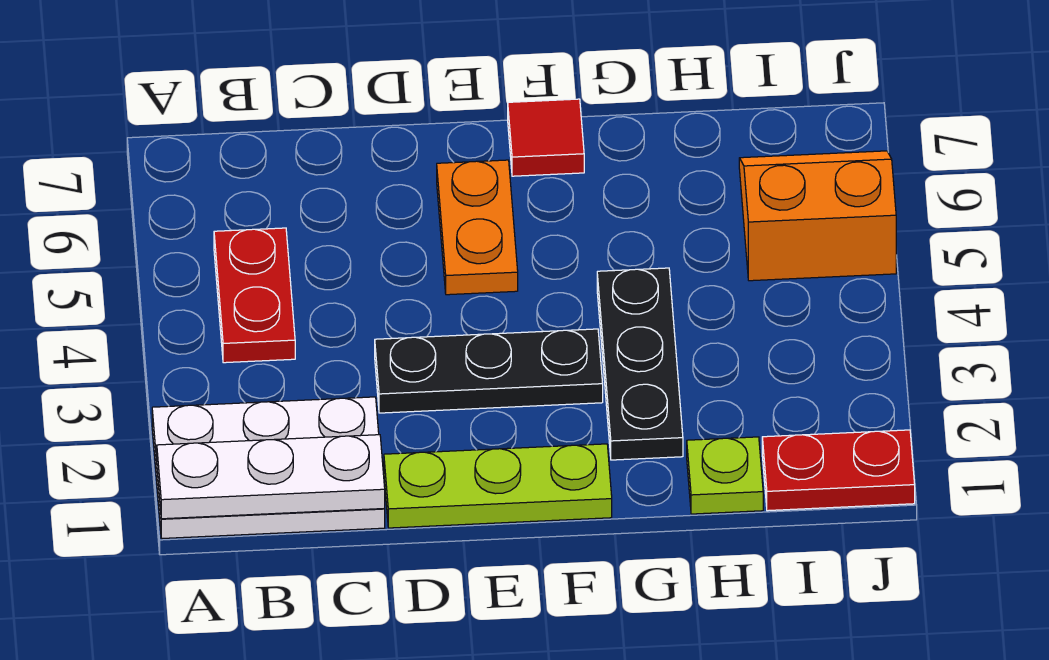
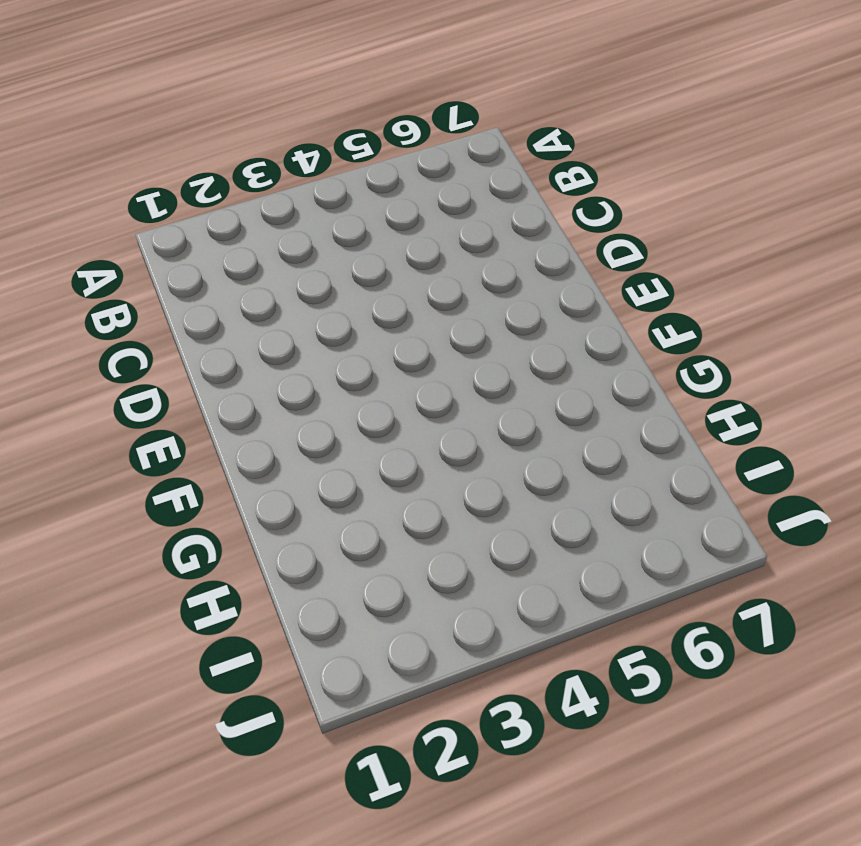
none -> white 2x3 plate [152,397,385,538]
none -> red 1x2 plate [214,228,295,363]

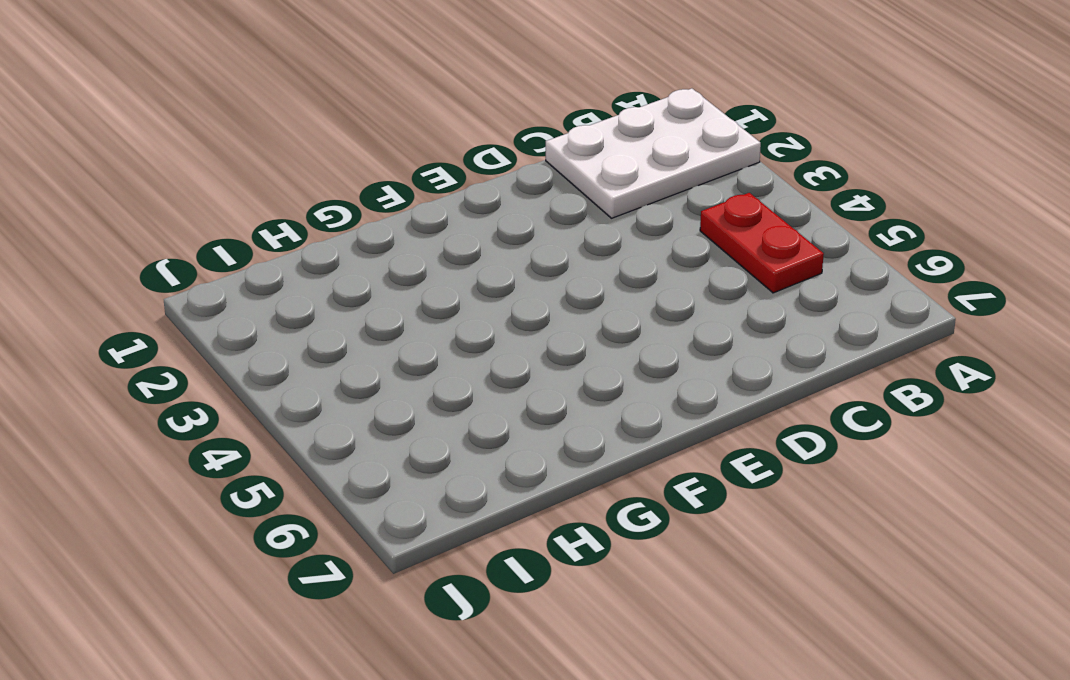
none -> lime 1x3 plate [384,444,612,528]
none -> black 1x3 plate [375,329,603,413]

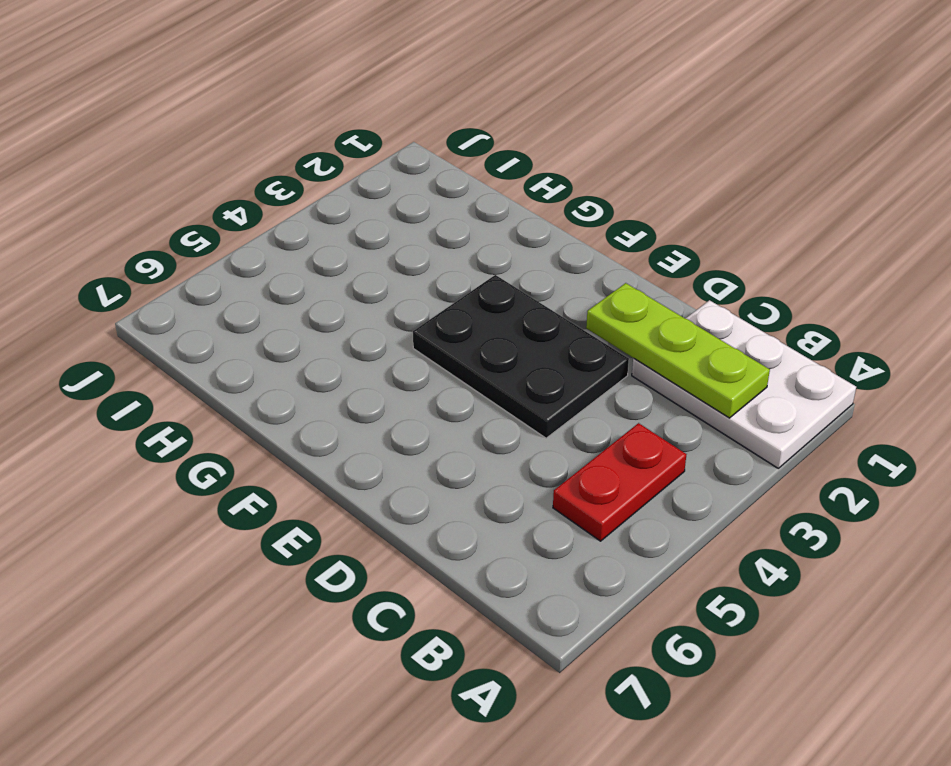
lime 1x3 plate [586,283,770,418] -> lime 1x3 plate moved to [384,444,612,528]
black 2x3 plate [413,275,629,438] -> black 1x3 plate [375,329,603,413]
none -> orange 1x2 plate [437,160,518,295]
none -> red 1x1 tile [508,99,584,176]

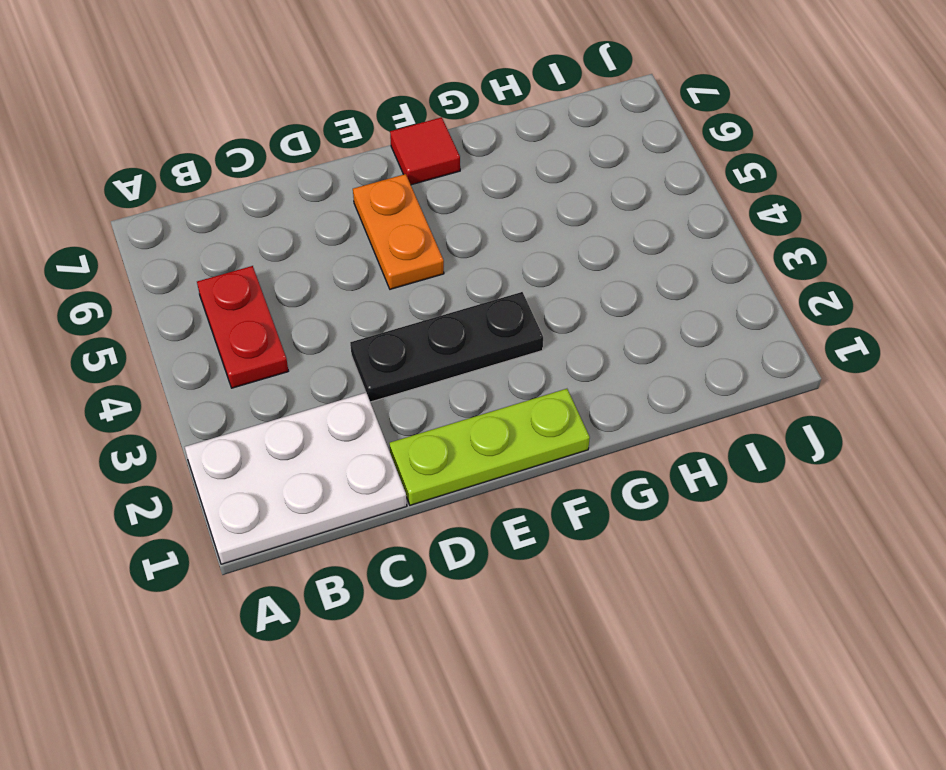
none -> black 1x3 plate [597,268,683,460]
none -> lime 1x1 plate [687,437,763,514]

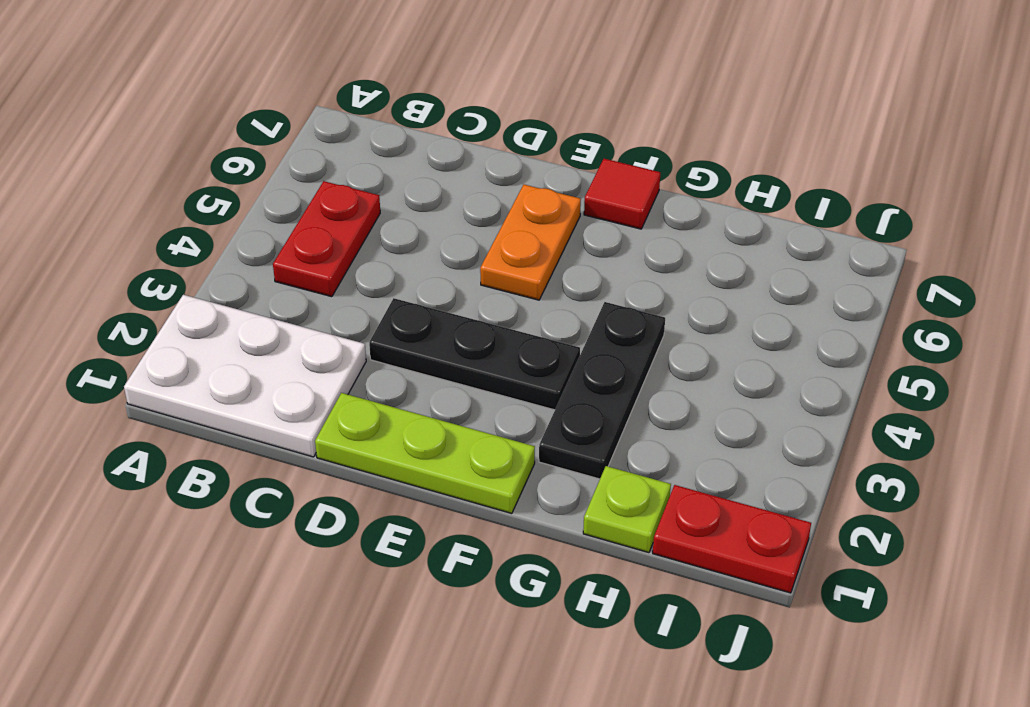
none -> orange 2x2 slope [739,151,896,281]
none -> white 1x3 plate [157,435,385,519]

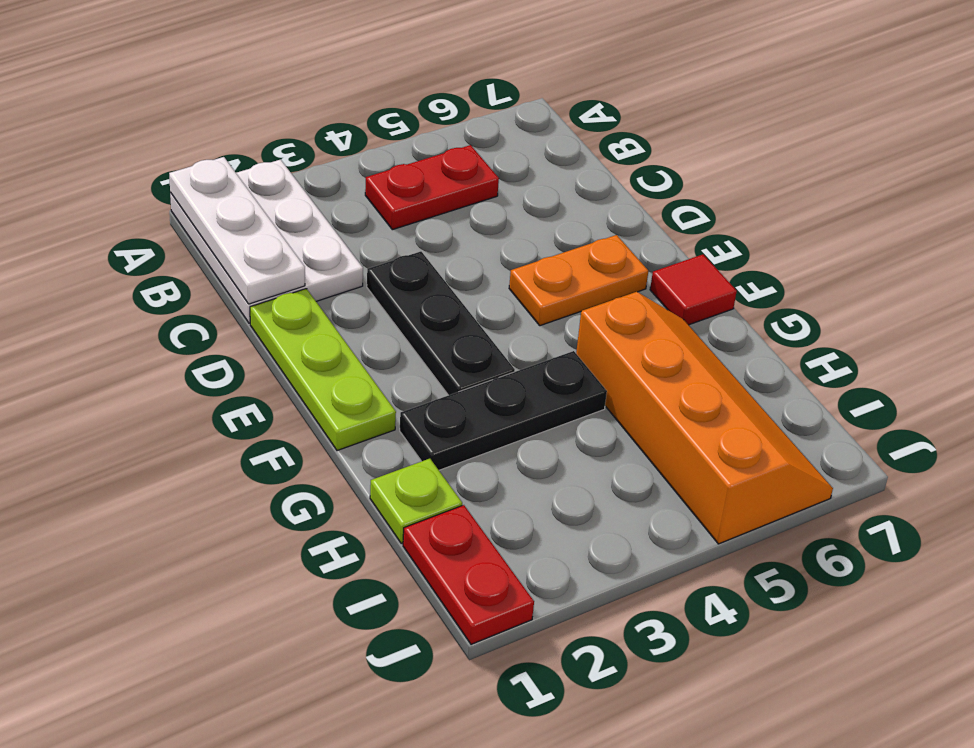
orange 2x4 slope [576,292,833,544] -> orange 2x2 slope [739,151,896,281]

